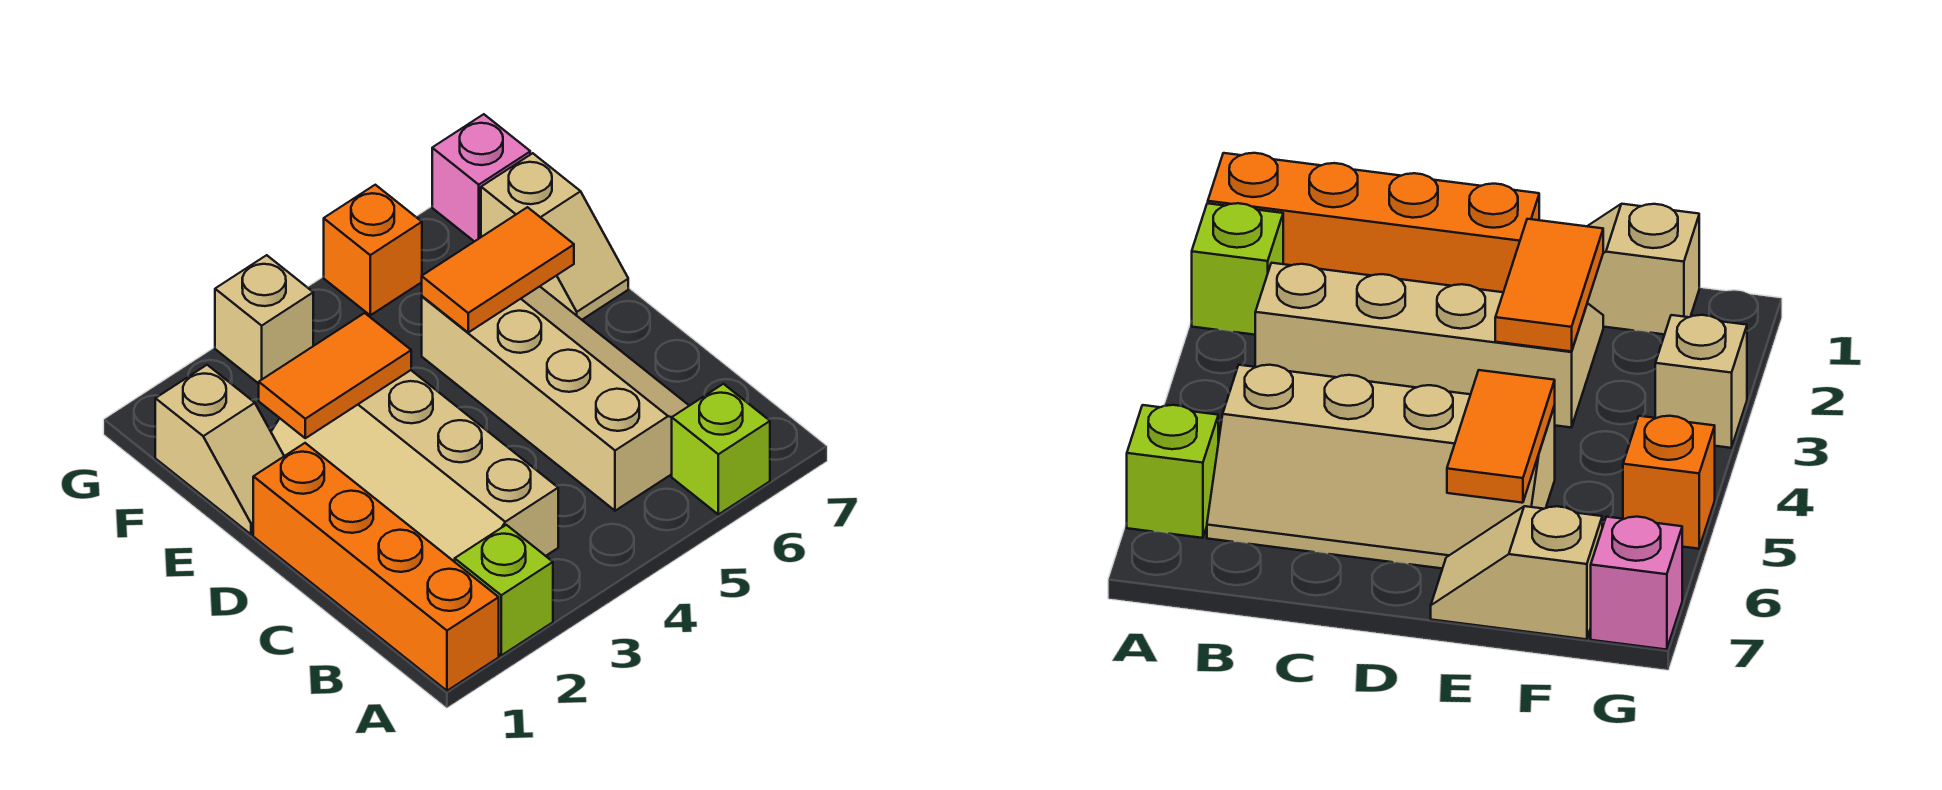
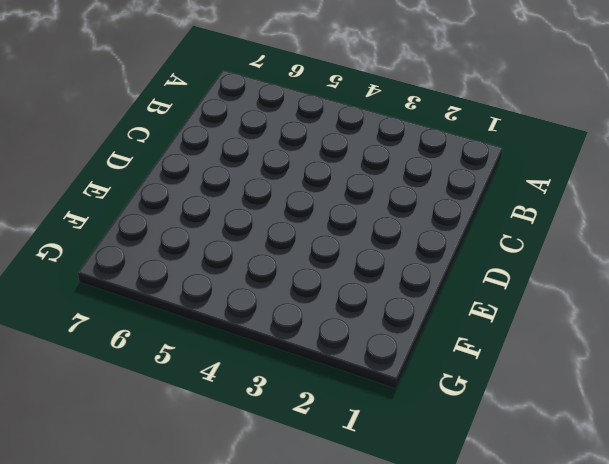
none -> orange 1x4 brick [253,443,499,691]
none -> lime 1x1 brick [455,525,553,655]
none -> lime 1x1 brick [672,384,770,514]

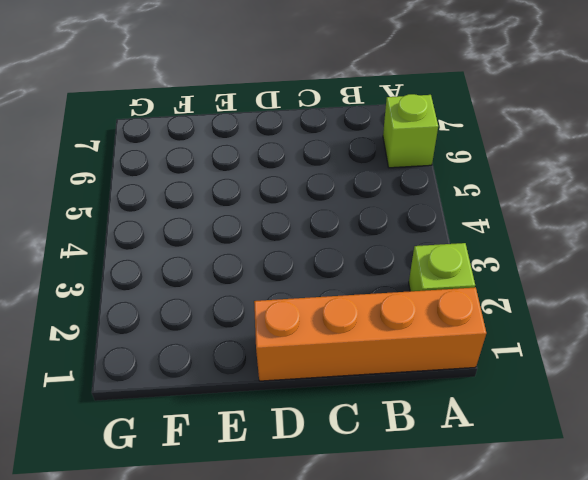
none -> tan 2x4 slope [271,370,558,562]
none -> tan 2x4 slope [422,287,689,511]
none -> tan 1x2 slope [155,365,284,534]

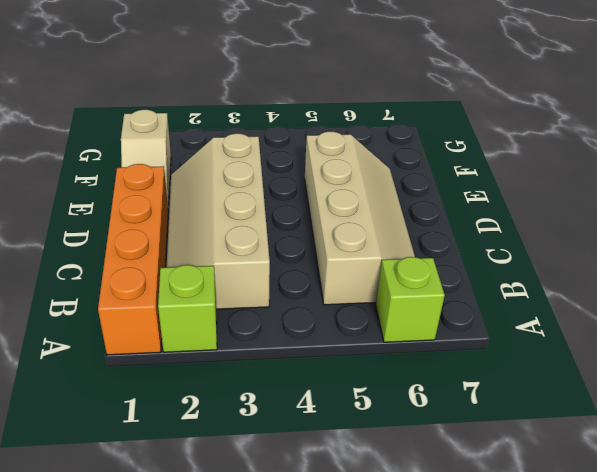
none -> tan 1x2 slope [481,153,628,320]
none -> tan 1x1 brick [215,255,313,384]
none -> orange 1x1 brick [324,185,422,315]

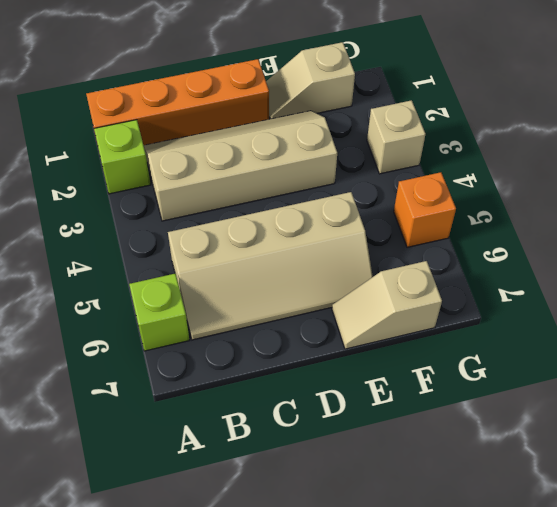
none -> pink 1x1 brick [432,114,530,242]
none -> orange 1x2 tile [259,313,411,438]
none -> orange 1x2 tile [422,207,574,332]

